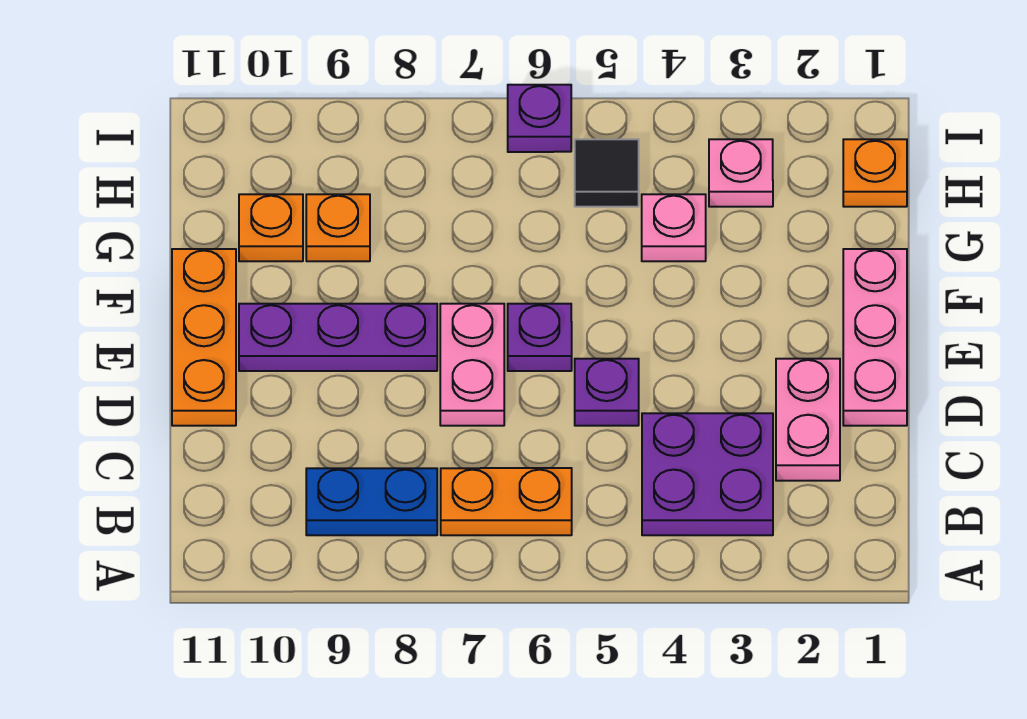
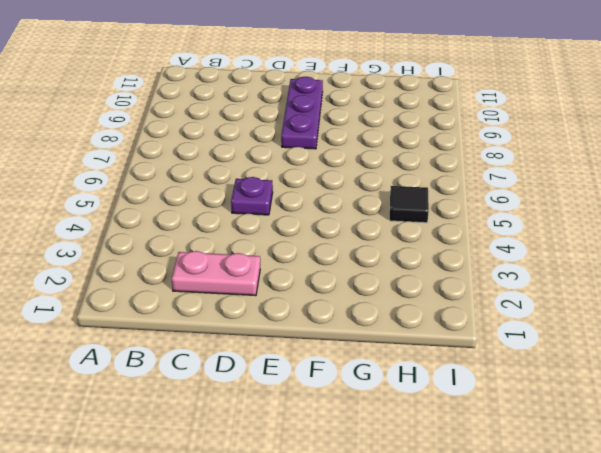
none -> purple 2x2 plate [642,413,773,535]
none -> orange 1x2 plate [441,468,572,535]
none -> blue 1x2 plate [306,468,437,535]

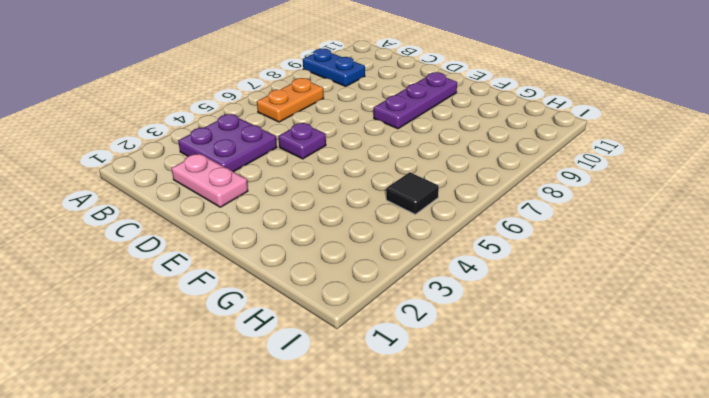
blue 1x2 plate [303,49,365,86] -> blue 1x2 plate turned to [306,468,437,535]
none -> pink 1x3 plate [843,249,907,426]
none -> pink 1x2 plate [440,304,504,426]
none -> orange 1x3 plate [172,249,236,426]

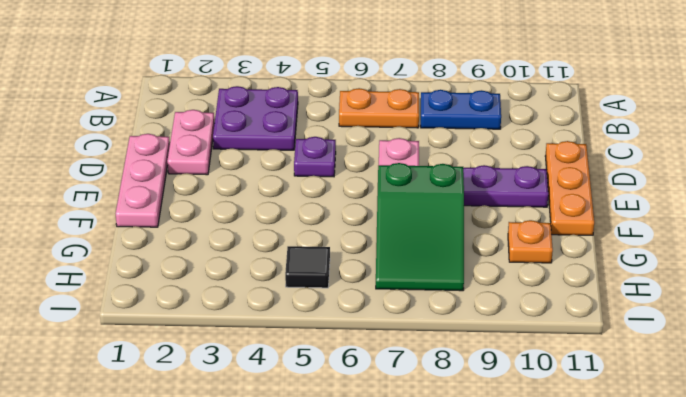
green 2x3 slope [376,163,464,291] -> none
none -> purple 1x1 plate [508,304,572,371]
none -> pink 1x1 plate [642,194,706,261]
none -> orange 1x1 plate [306,194,370,261]

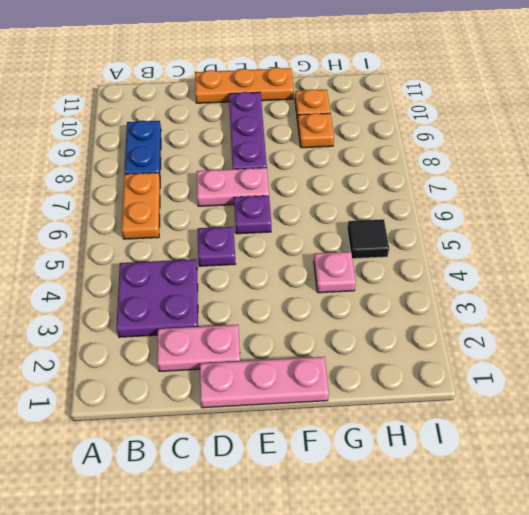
none -> orange 1x1 plate [843,139,907,207]
none -> pink 1x1 plate [709,139,773,207]
none -> purple 1x1 plate [508,85,571,152]

